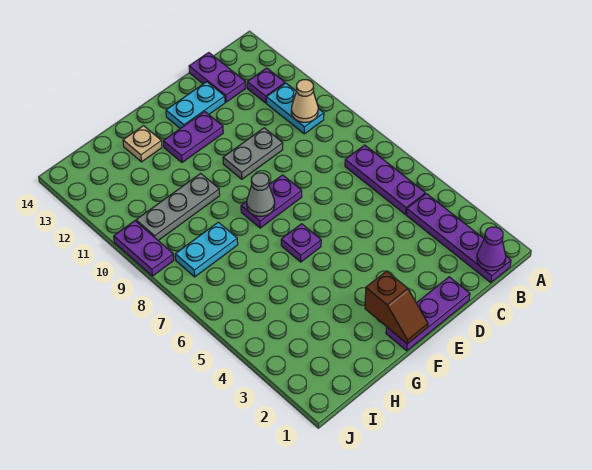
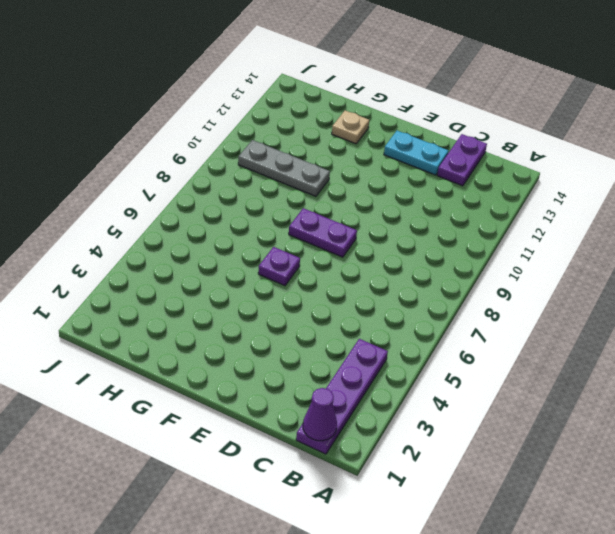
none -> purple 1x3 plate [345,145,425,214]
none -> cyan 1x2 plate [266,83,324,134]
none -> purple 1x1 plate [247,68,285,103]

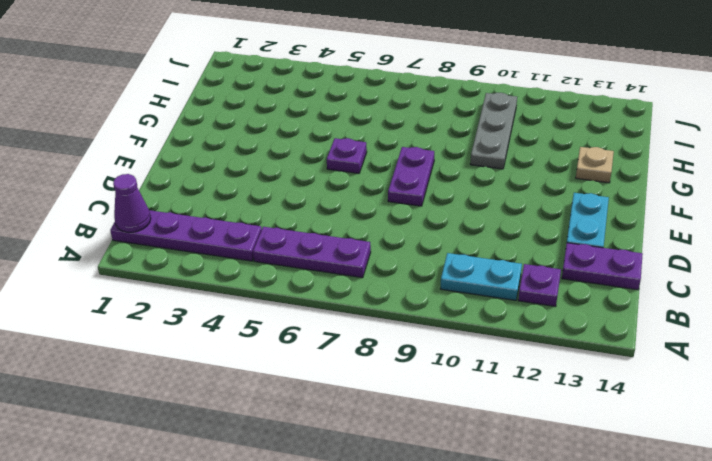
none -> purple 1x3 plate [386,277,470,351]
none -> grey 1x2 plate [223,128,283,179]
none -> purple 1x2 plate [163,112,223,162]

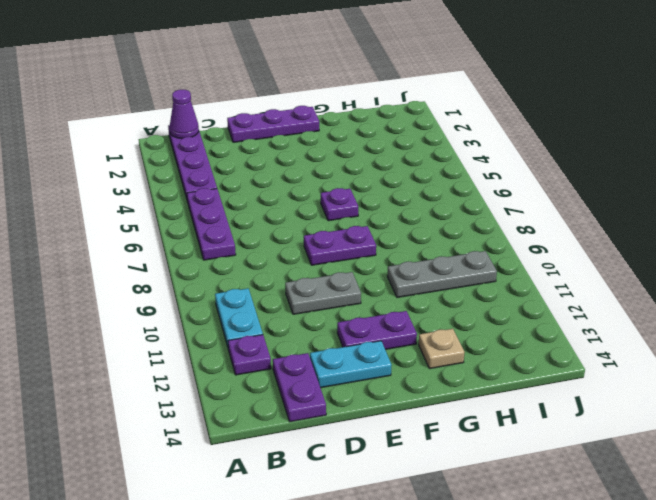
none -> cyan 1x2 plate [175,222,238,277]
none -> purple 1x2 plate [114,221,174,276]
none -> tan 1x1 cone [291,80,318,122]

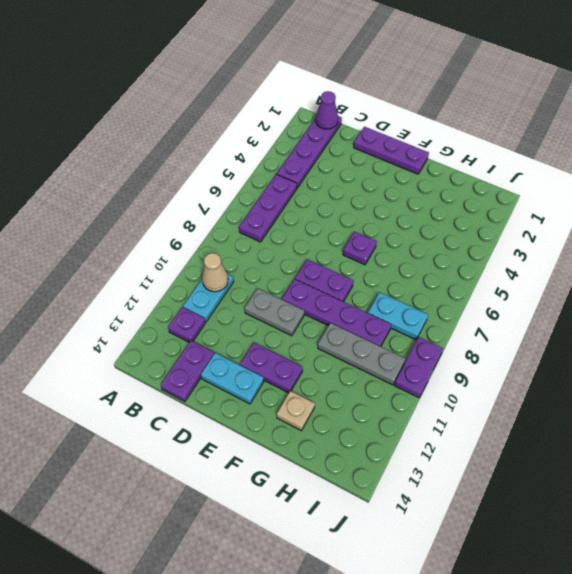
purple 1x4 plate [282,279,391,347] -> none
none -> brown 1x2 slope [365,271,428,344]
none -> grey 1x1 cone [247,173,275,216]

